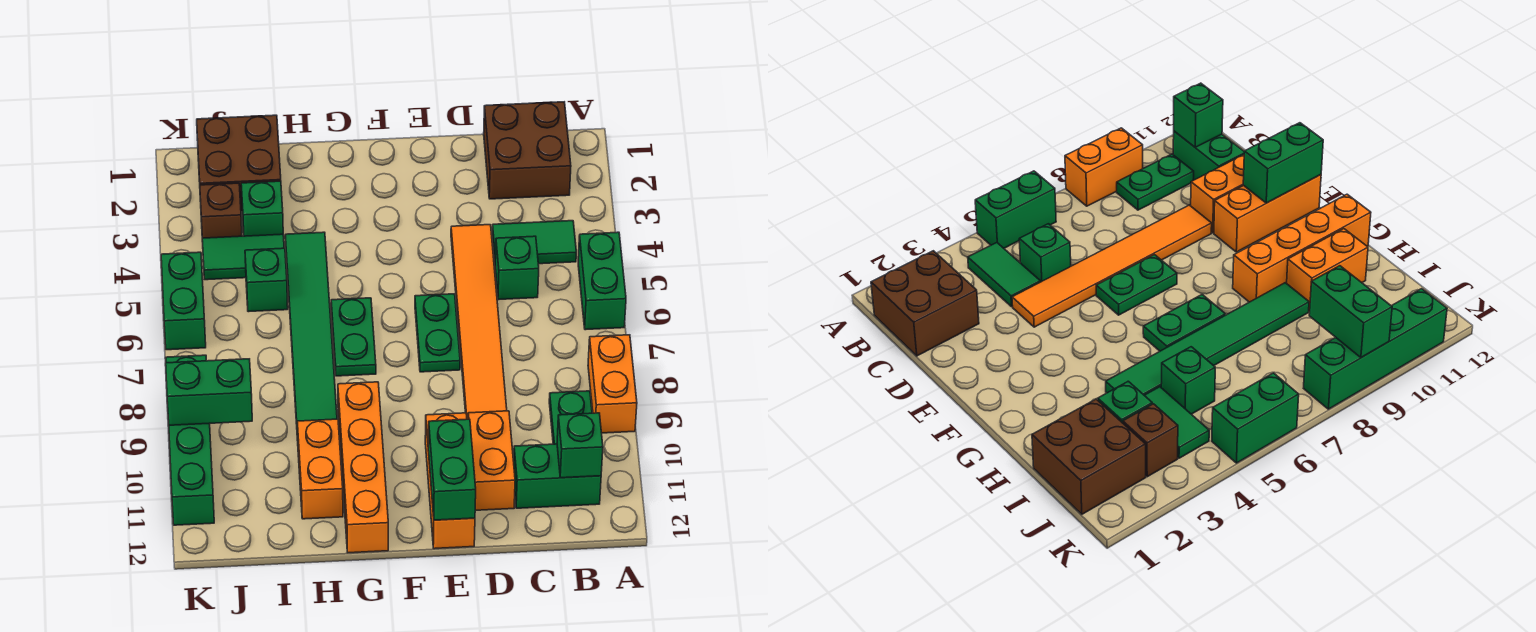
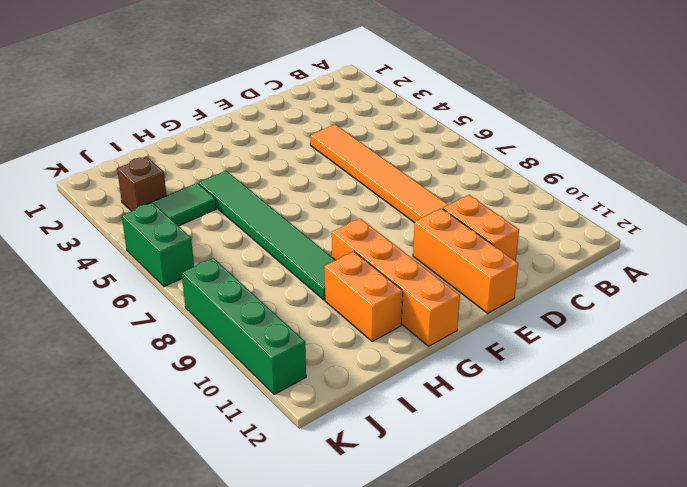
none -> green 1x2 brick [578,232,626,330]
none -> orange 1x2 brick [588,335,637,433]
none -> brown 2x2 brick [484,102,571,199]

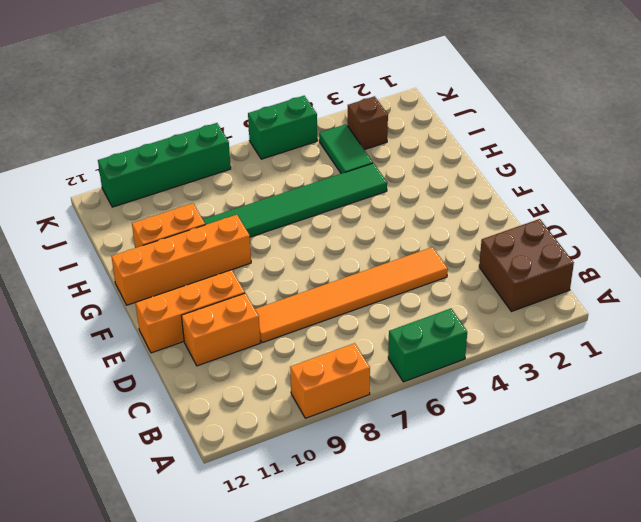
none -> green 1x2 tile [492,221,576,264]
none -> green 1x2 plate [549,391,592,444]
none -> green 1x2 brick [514,444,601,508]

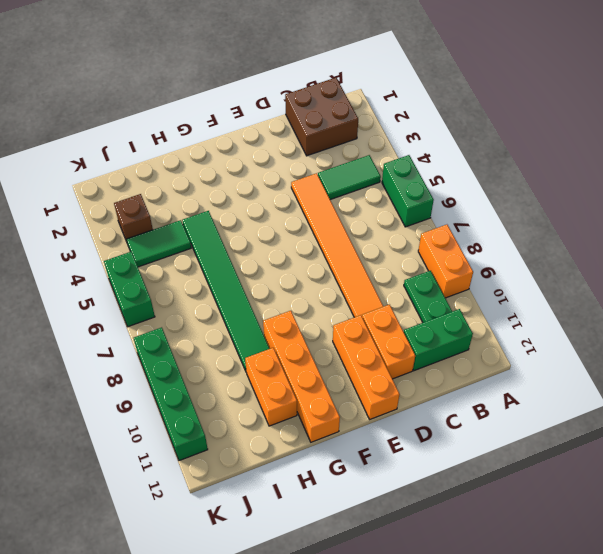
none -> green 1x1 brick [495,236,539,300]
none -> green 1x2 plate [415,294,460,372]
none -> green 1x2 plate [331,298,376,376]

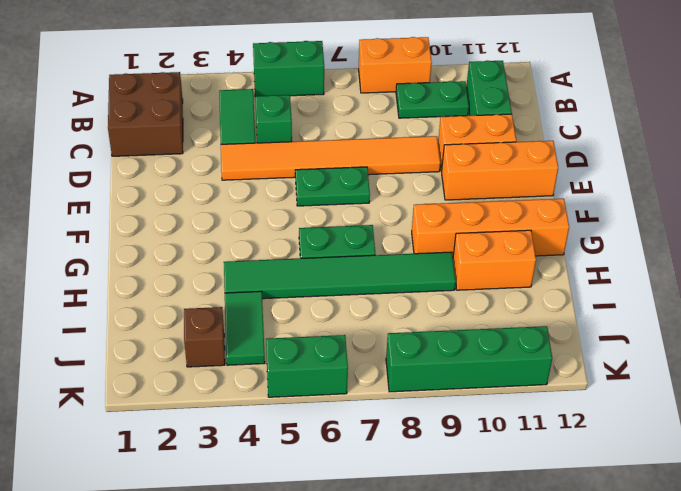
none -> brown 2x2 brick [197,115,281,211]
none -> green 1x1 brick [241,181,283,236]
none -> green 1x1 brick [245,248,288,312]

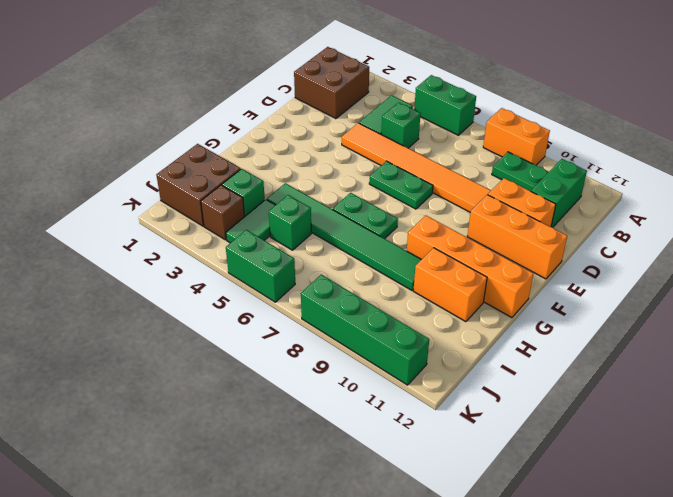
none -> green 1x1 brick [557,413,603,478]
none -> green 1x2 brick [428,419,476,520]
none -> green 1x2 brick [166,359,252,425]

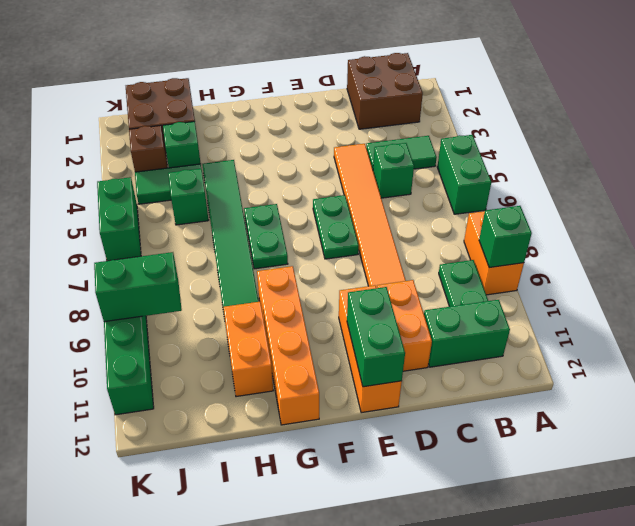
green 1x1 brick [479,206,532,268] -> green 1x1 brick moved to [557,413,603,478]

